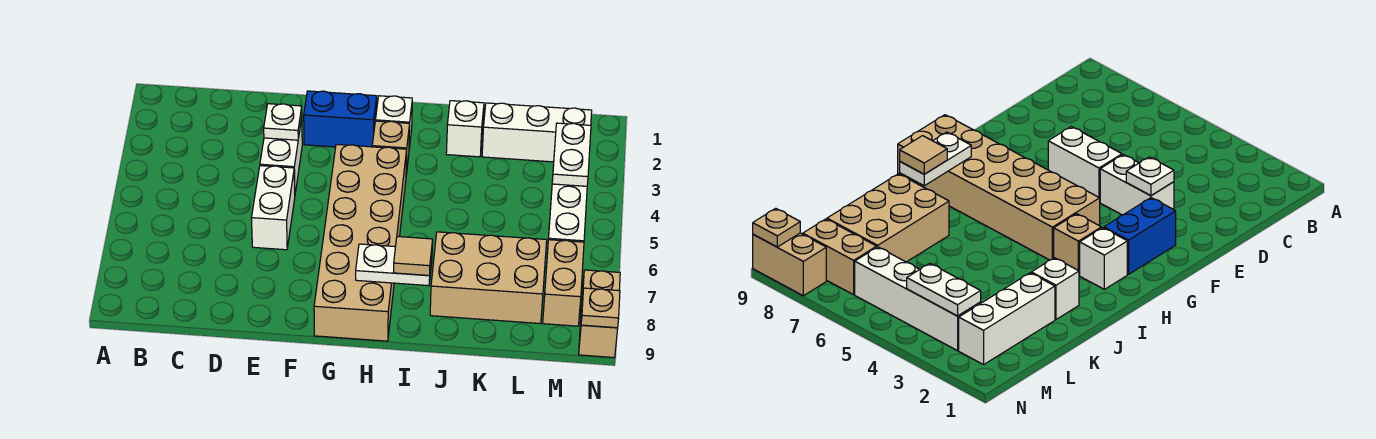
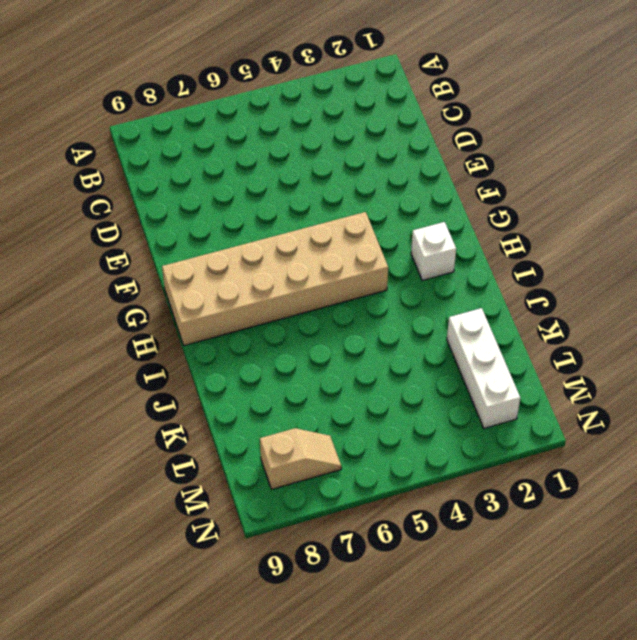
tan 1x2 slope [260,428,341,489] -> tan 1x2 brick [543,240,584,326]
none -> white 1x2 brick [260,118,302,193]
none -> white 1x2 brick [251,166,295,250]
none -> blue 1x2 brick [304,91,377,147]

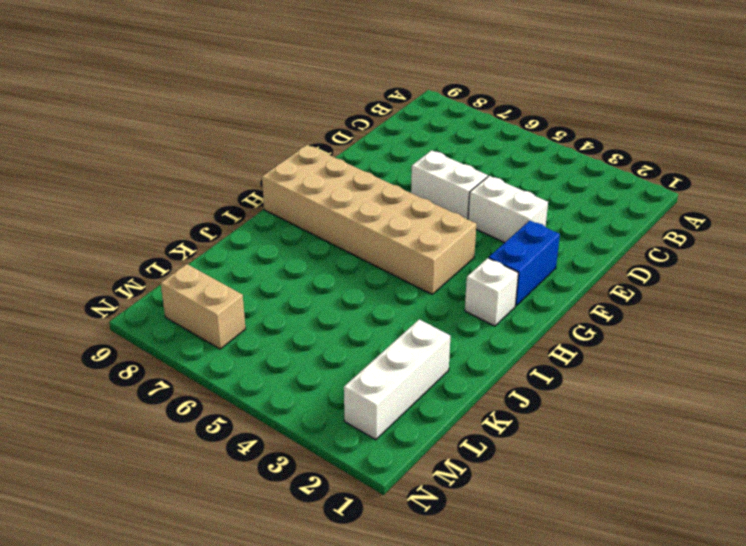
none -> tan 1x1 brick [372,121,410,175]
none -> white 1x1 brick [446,101,484,157]
none -> tan 2x3 brick [430,232,547,324]

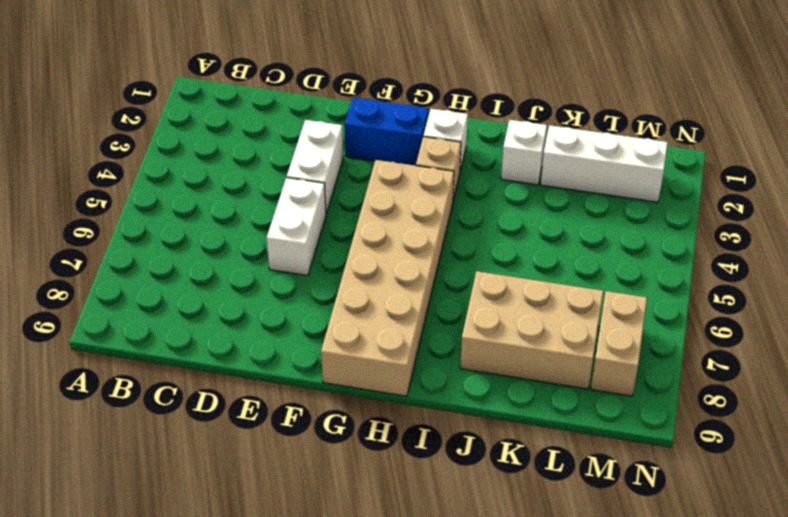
none -> white 1x4 brick [548,179,587,242]
none -> tan 1x2 brick [579,270,620,357]
none -> white 1x1 plate [264,104,302,140]

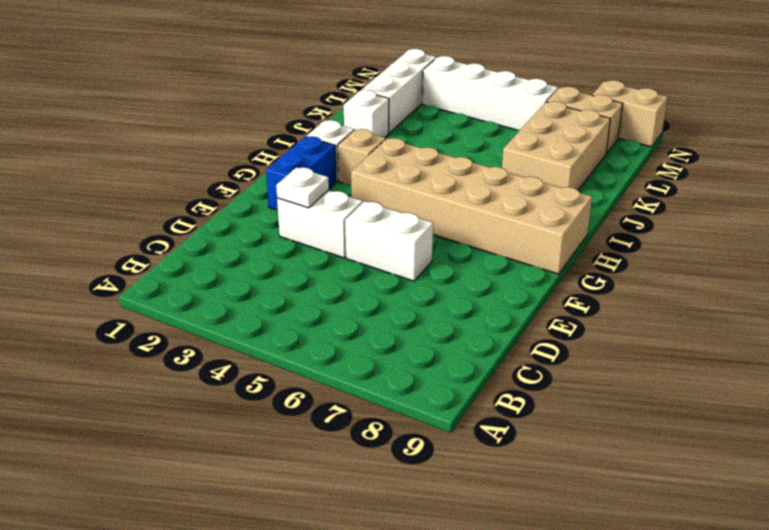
none -> white 1x2 plate [356,244,432,286]
none -> white 1x2 plate [552,123,591,186]
none -> tan 1x1 plate [581,288,620,328]

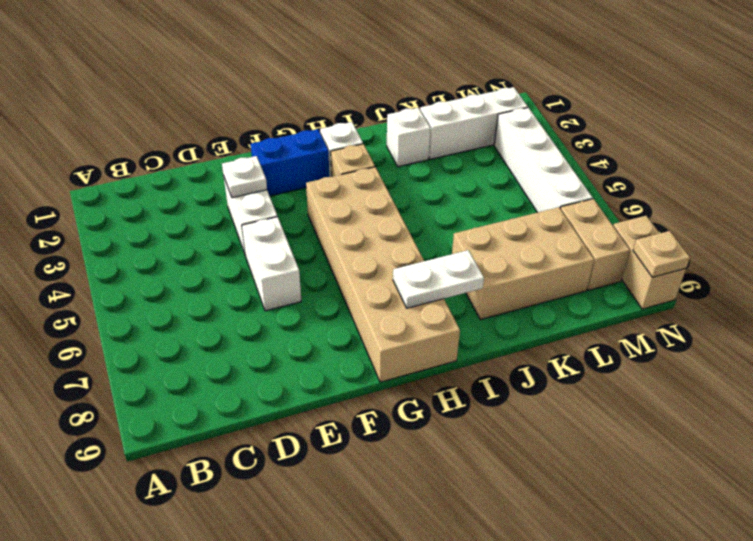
none -> white 1x2 plate [552,123,591,186]
none -> tan 1x1 tile [394,237,433,276]

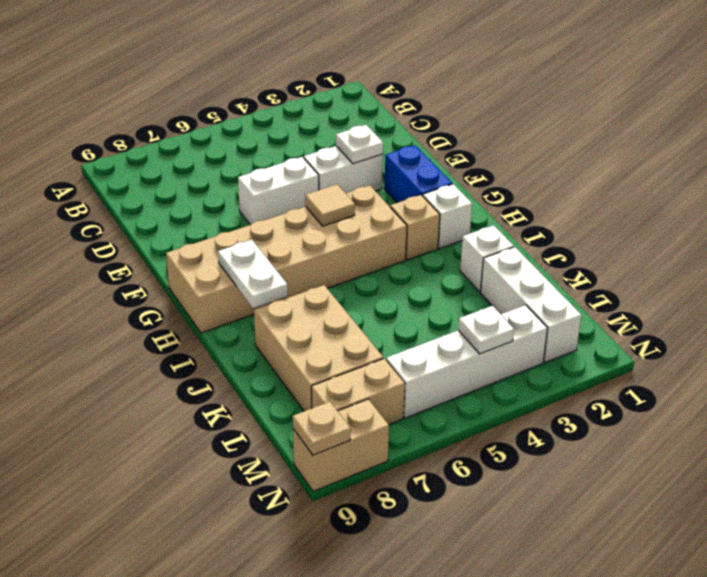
tan 1x1 tile [305,184,355,226] -> tan 1x1 tile moved to [394,237,433,276]
white 1x1 plate [458,306,514,354] -> white 1x2 plate [552,123,591,186]

